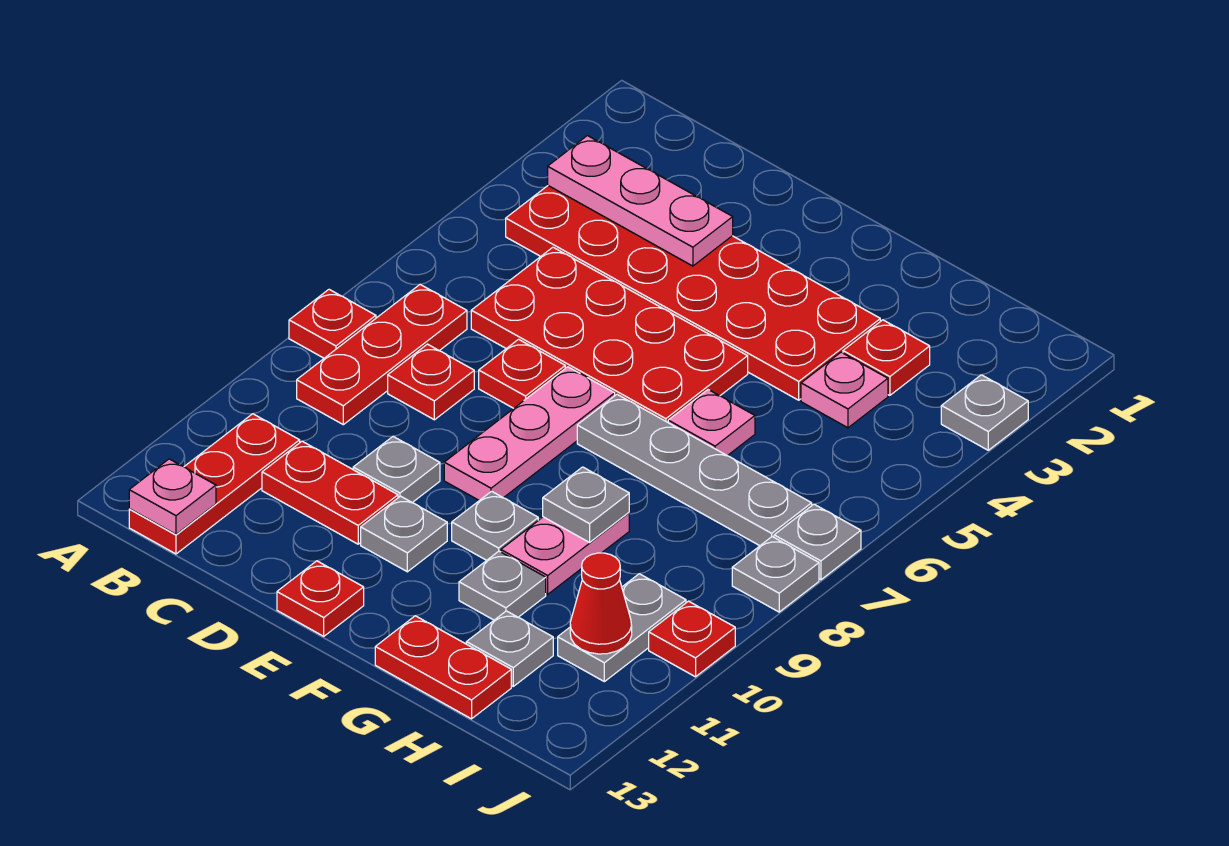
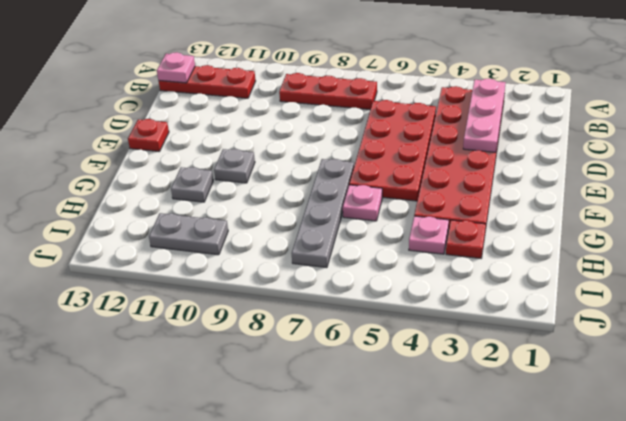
none -> red 1x1 plate [289,289,376,358]
none -> red 1x1 plate [388,344,474,420]
none -> red 1x2 plate [262,441,398,544]
none -> red 1x1 plate [479,339,565,408]

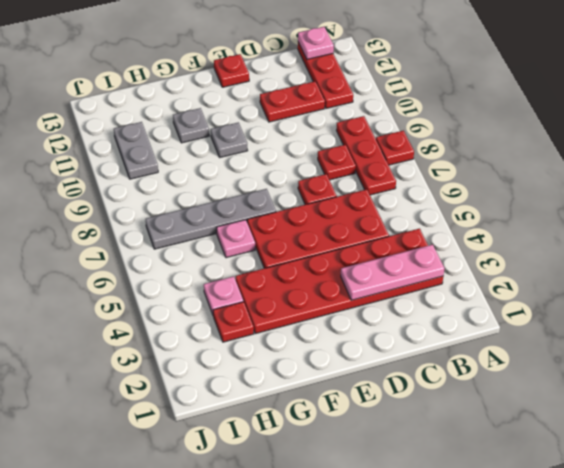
none -> grey 1x1 plate [353,437,440,503]
none -> pink 1x3 plate [444,367,615,501]
none -> grey 1x1 plate [361,496,447,572]
none -> pink 1x2 plate [501,513,629,594]

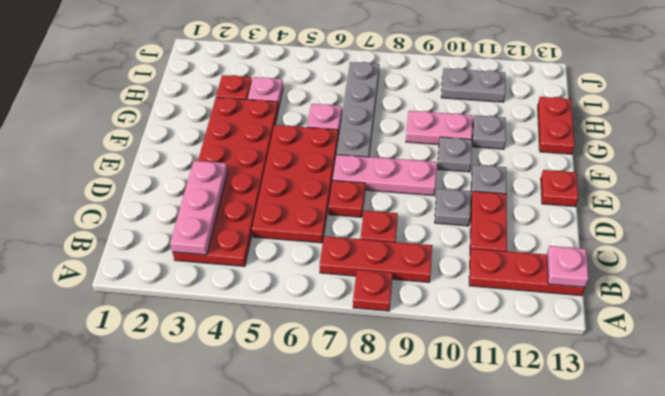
none -> grey 1x1 plate [466,611,553,686]
none -> grey 1x1 plate [941,375,1028,450]
none -> grey 1x1 plate [774,504,861,580]
none -> grey 1x1 plate [732,537,819,612]

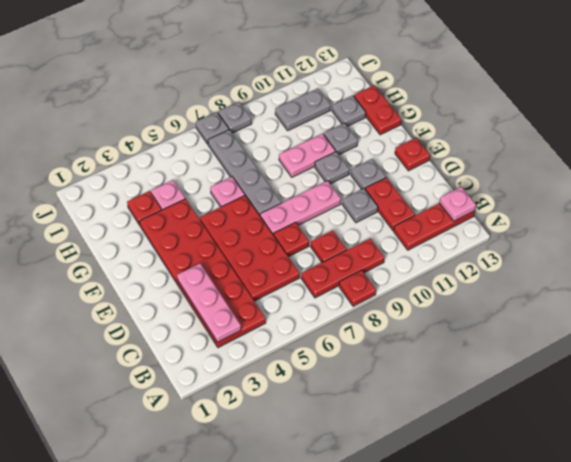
none -> grey 1x1 plate [941,375,1028,450]
none -> red 1x1 plate [649,601,735,677]
none -> grey 1x1 plate [543,467,629,542]
none -> red 1x1 cone [570,553,632,654]

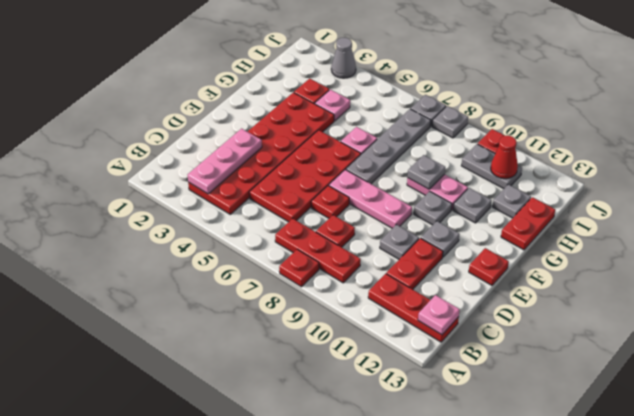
grey 1x1 cone [331,38,356,78] -> grey 1x1 plate [941,375,1028,450]

